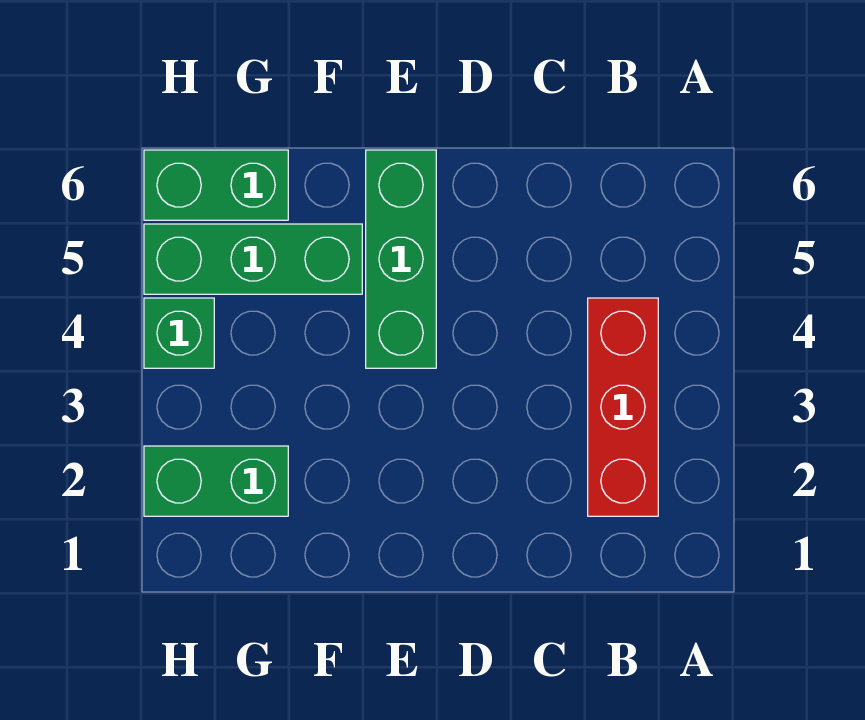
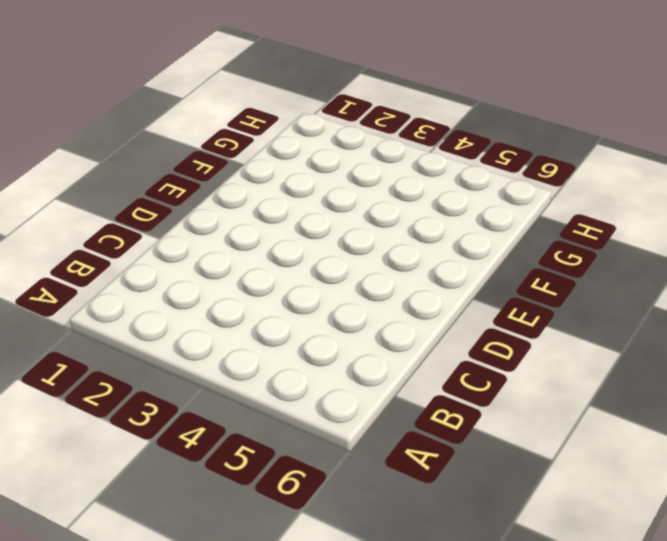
none -> red 1x3 brick [588,298,658,516]
none -> green 1x3 brick [366,150,436,368]

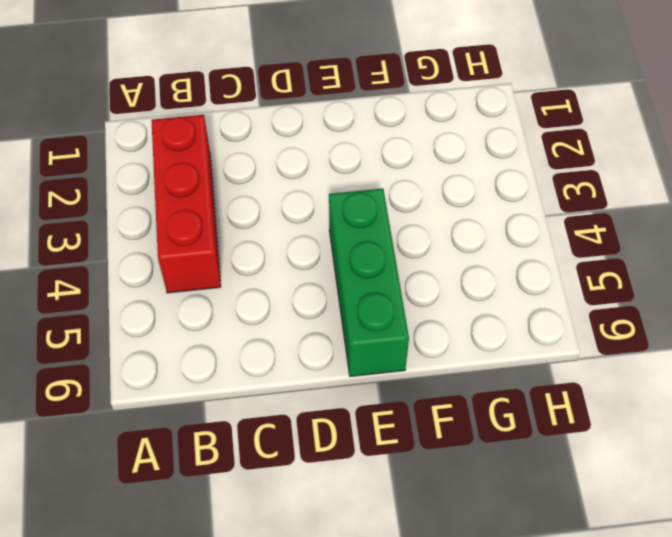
none -> green 1x3 brick [144,224,362,294]
none -> green 1x2 brick [144,446,288,516]

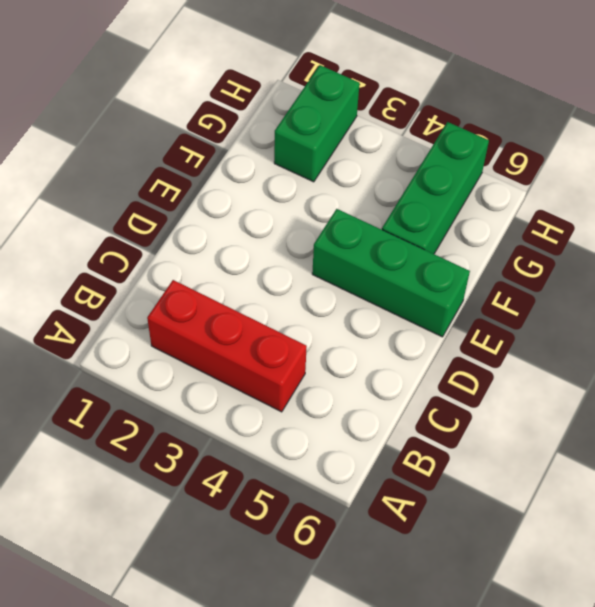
none -> green 1x2 brick [144,150,288,220]
none -> green 1x1 brick [144,298,214,368]

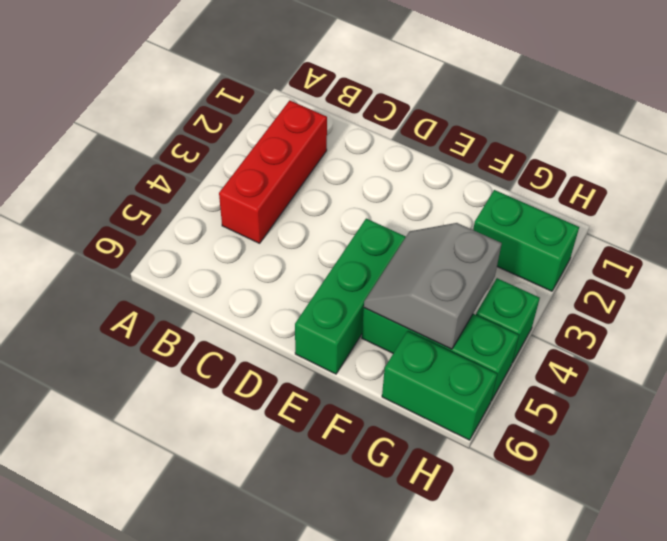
grey 2x2 slope [364,223,502,349] -> none

